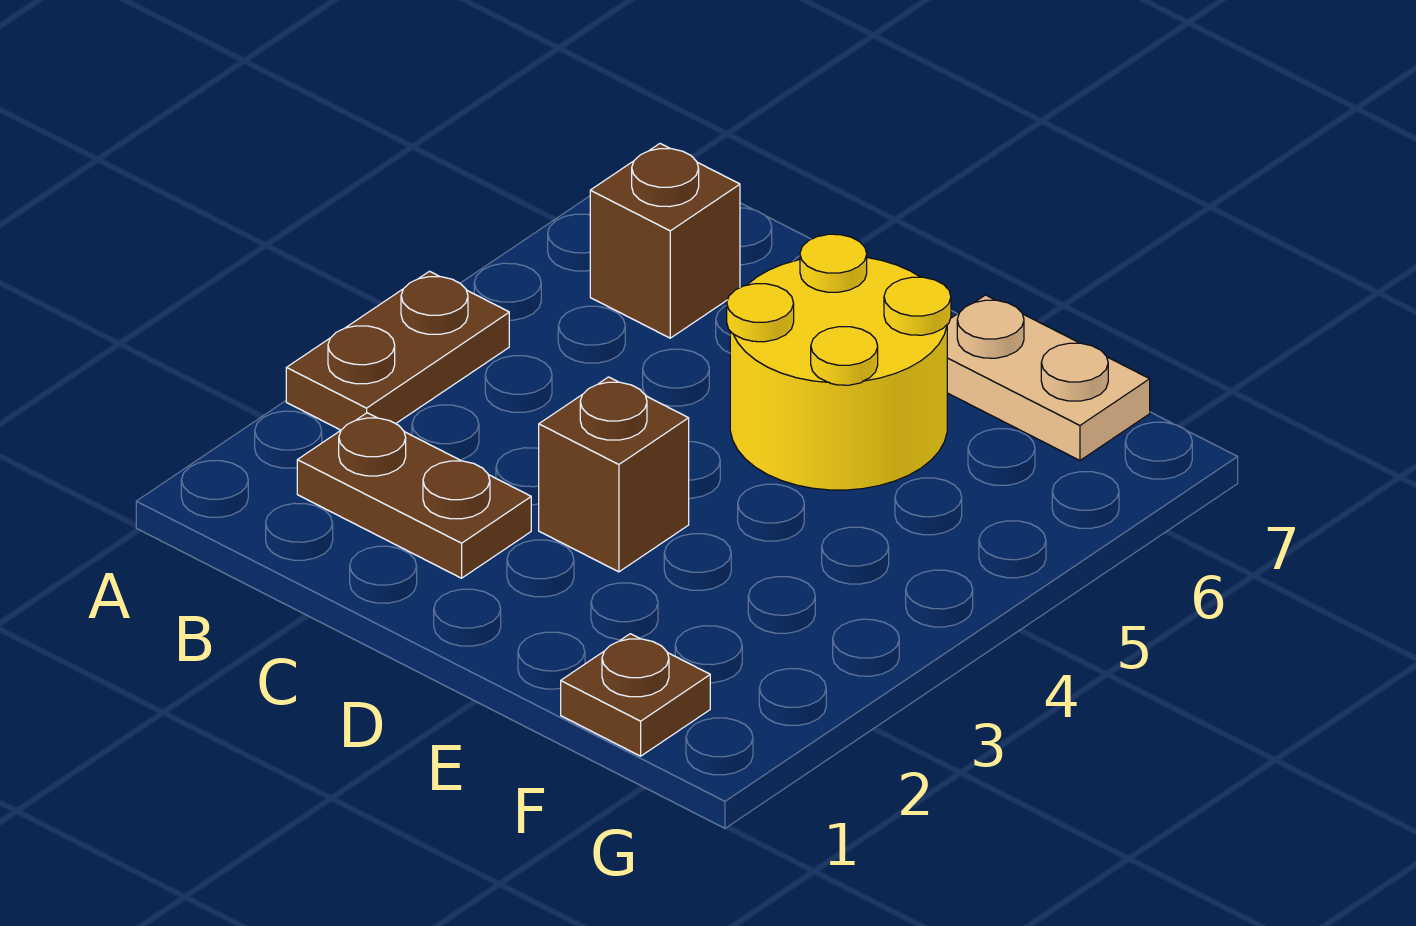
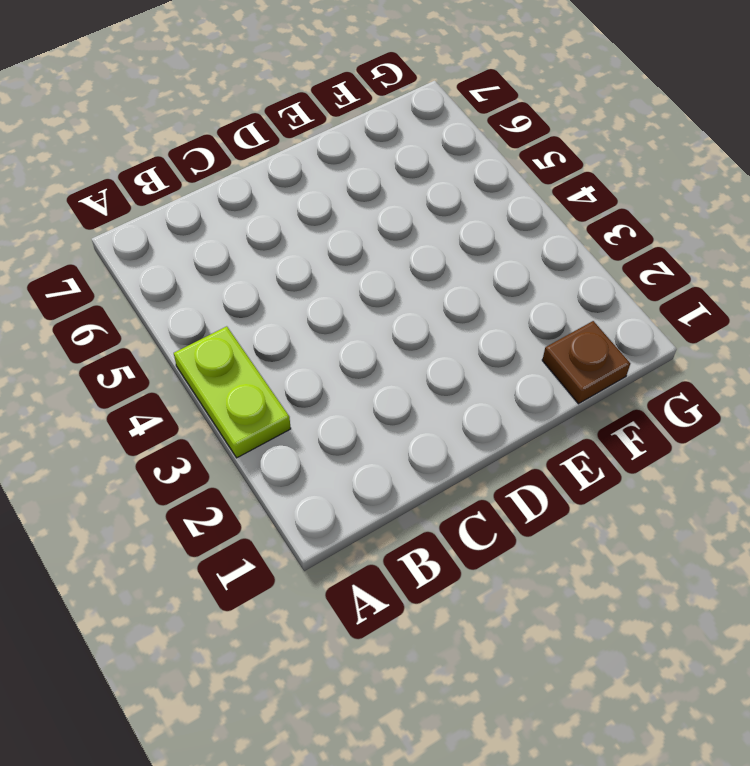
lime 1x2 plate [174,326,291,458] -> brown 1x2 plate [286,271,509,430]
none -> brown 1x2 plate [297,413,531,578]
none -> brown 1x1 brick [590,144,740,338]

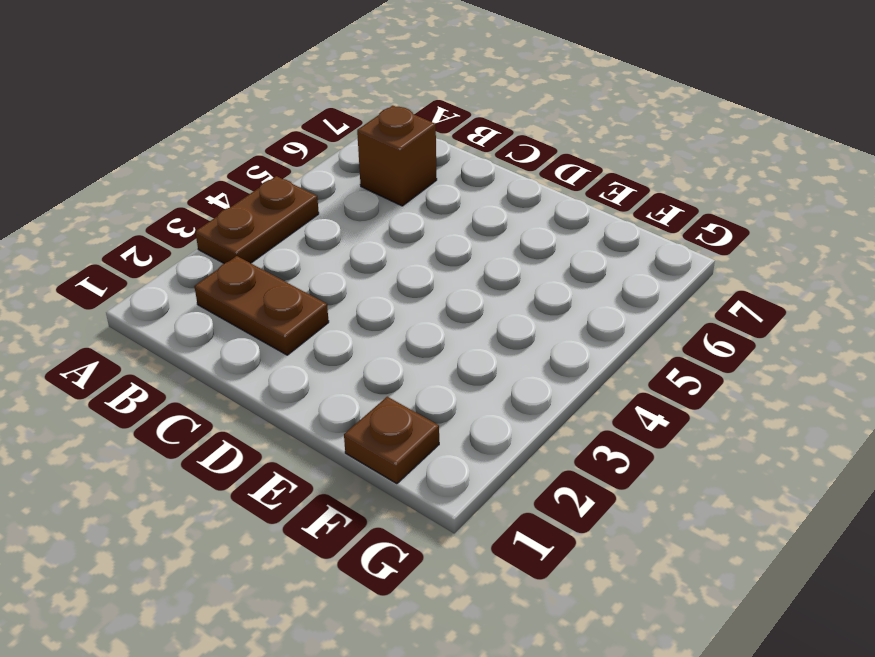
none -> brown 1x1 brick [539,377,689,572]
none -> yellow 2x2 round brick [727,234,951,490]

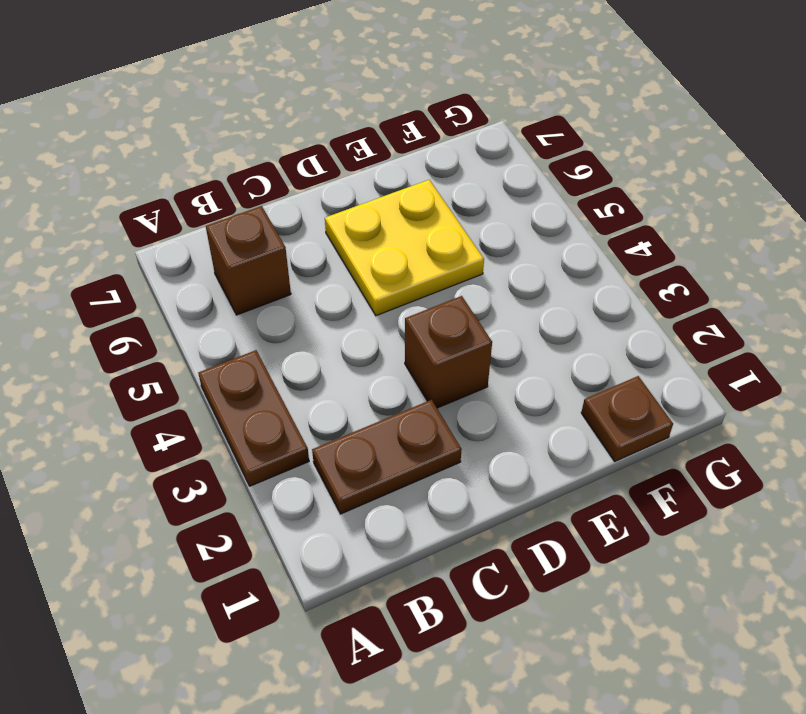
yellow 2x2 plate [325,180,484,316] -> yellow 2x2 round brick [727,234,951,490]
none -> tan 1x2 plate [947,295,1150,460]

